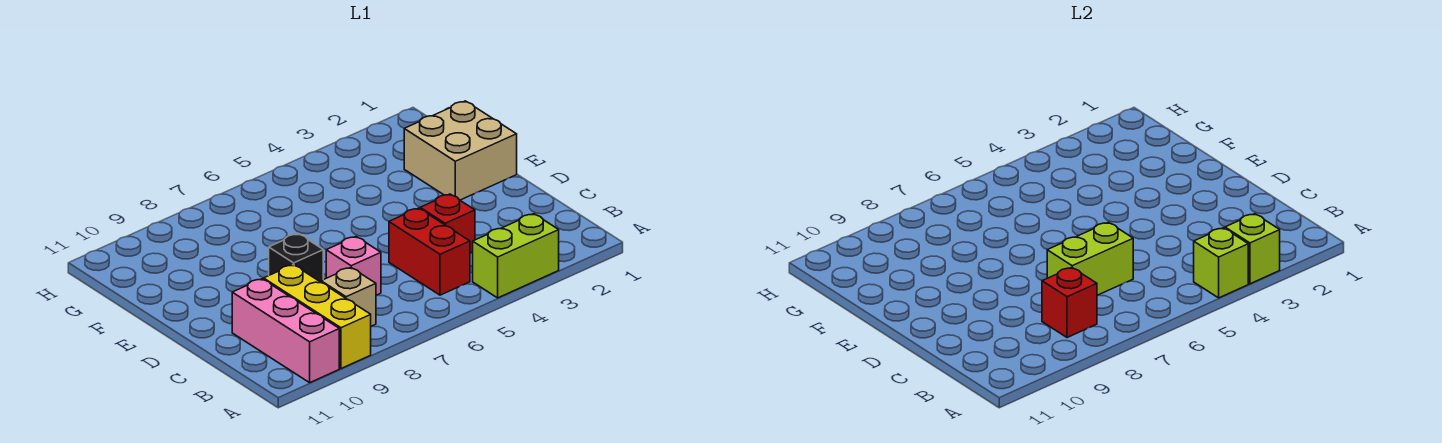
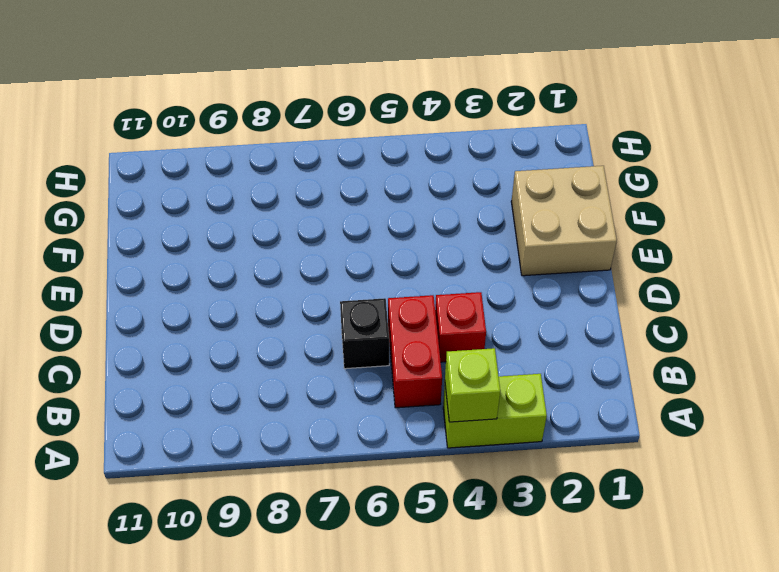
black 1x1 brick [340,298,389,369] -> black 1x1 brick moved to [269,234,323,282]
none -> yellow 1x3 brick [264,265,371,368]
none -> pink 1x3 brick [232,279,339,383]
none -> tan 1x1 brick [321,268,376,326]

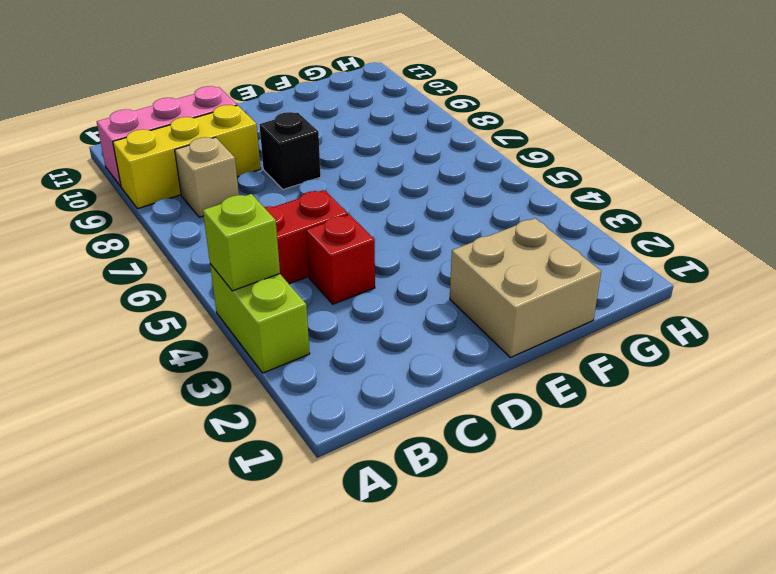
none -> pink 1x1 brick [326,237,381,295]
none -> lime 1x1 brick [1225,214,1280,284]
none -> red 1x1 brick [1042,268,1097,338]

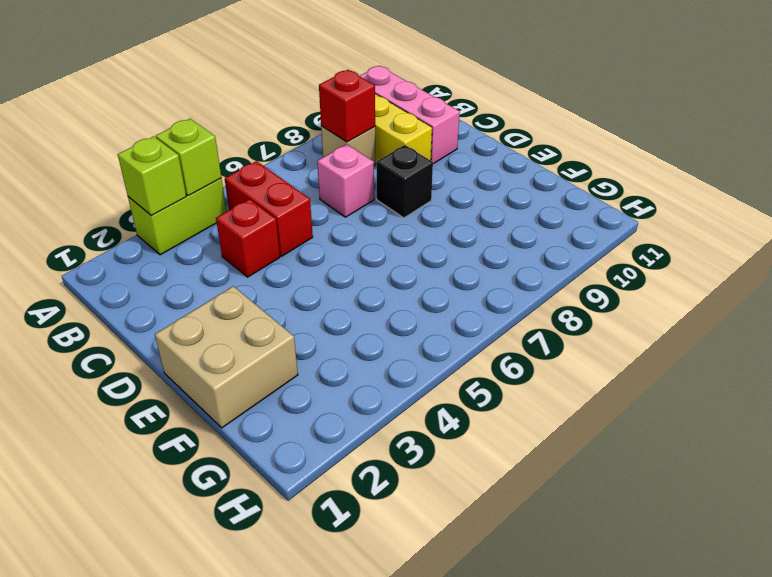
none -> lime 1x2 brick [1047,222,1133,295]

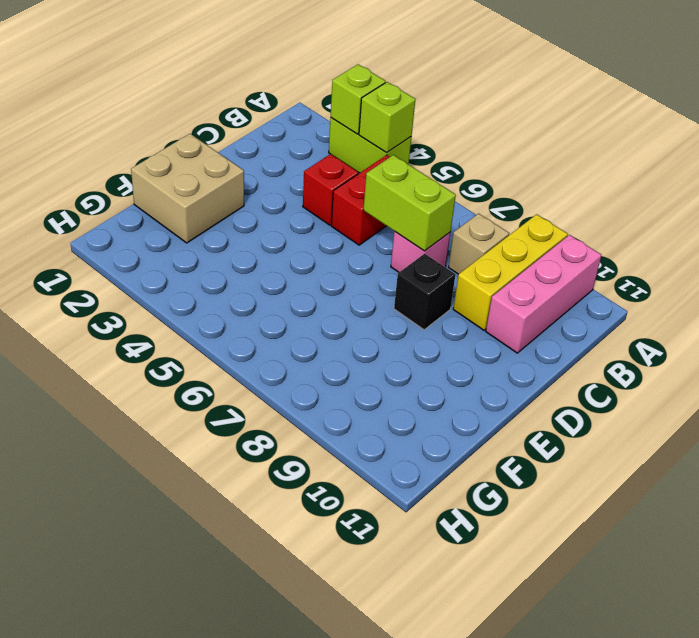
none -> red 1x1 brick [1042,268,1097,338]

